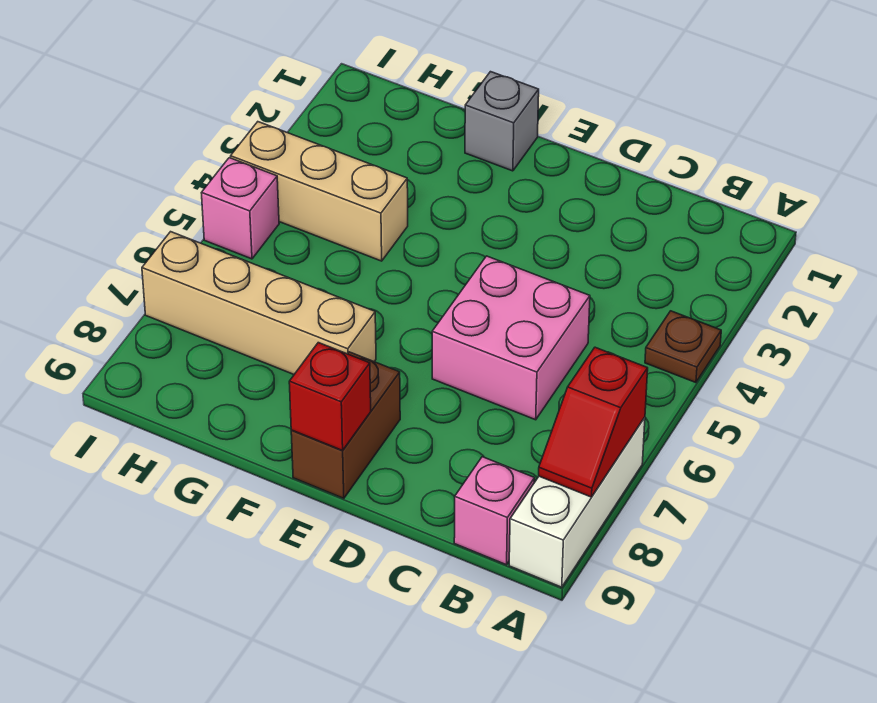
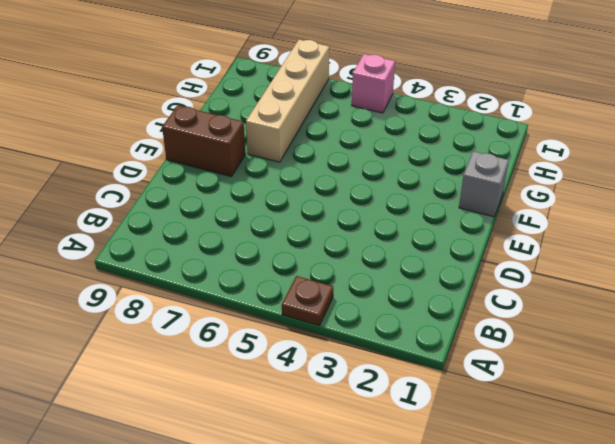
none -> white 1x3 brick [509,417,645,587]
none -> pink 1x1 brick [454,457,535,565]

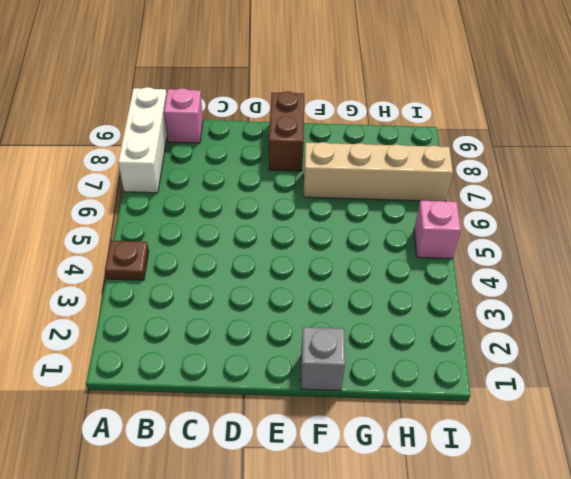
none -> pink 2x2 brick [432,256,590,420]
none -> tan 1x3 brick [231,122,408,261]

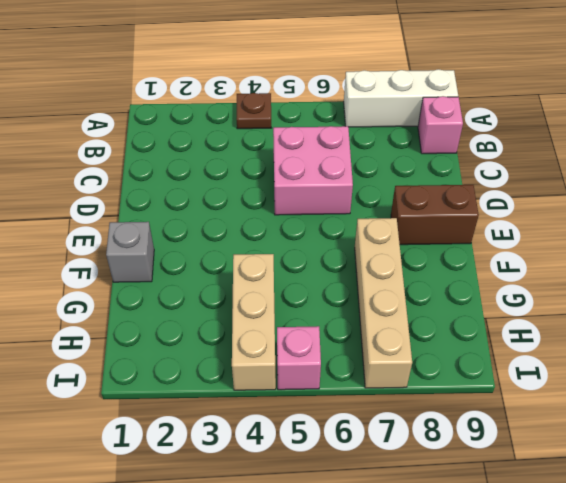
none -> red 1x2 slope [539,347,648,497]
none -> red 1x1 brick [289,343,371,450]

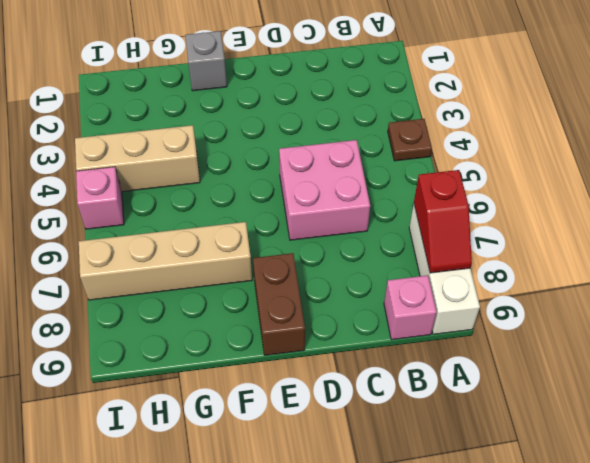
none -> red 1x1 brick [289,343,371,450]

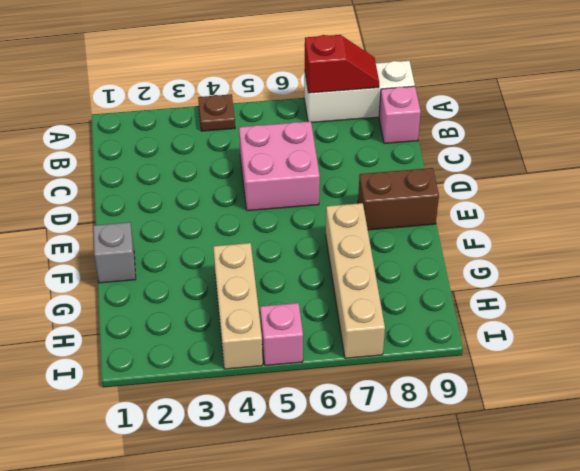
none -> red 1x1 brick [289,343,371,450]

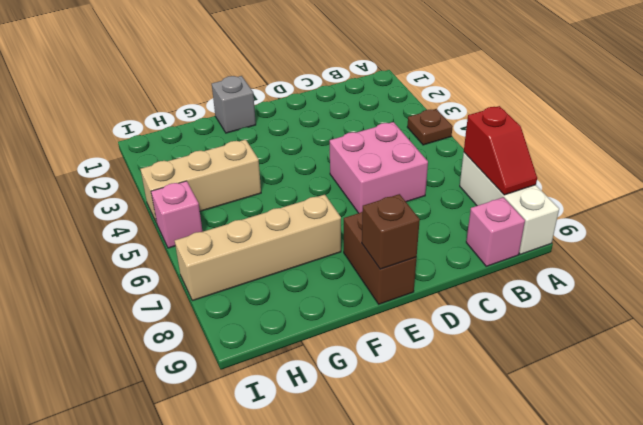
brown 1x1 brick [362,194,420,269] -> red 1x1 brick [289,343,371,450]

